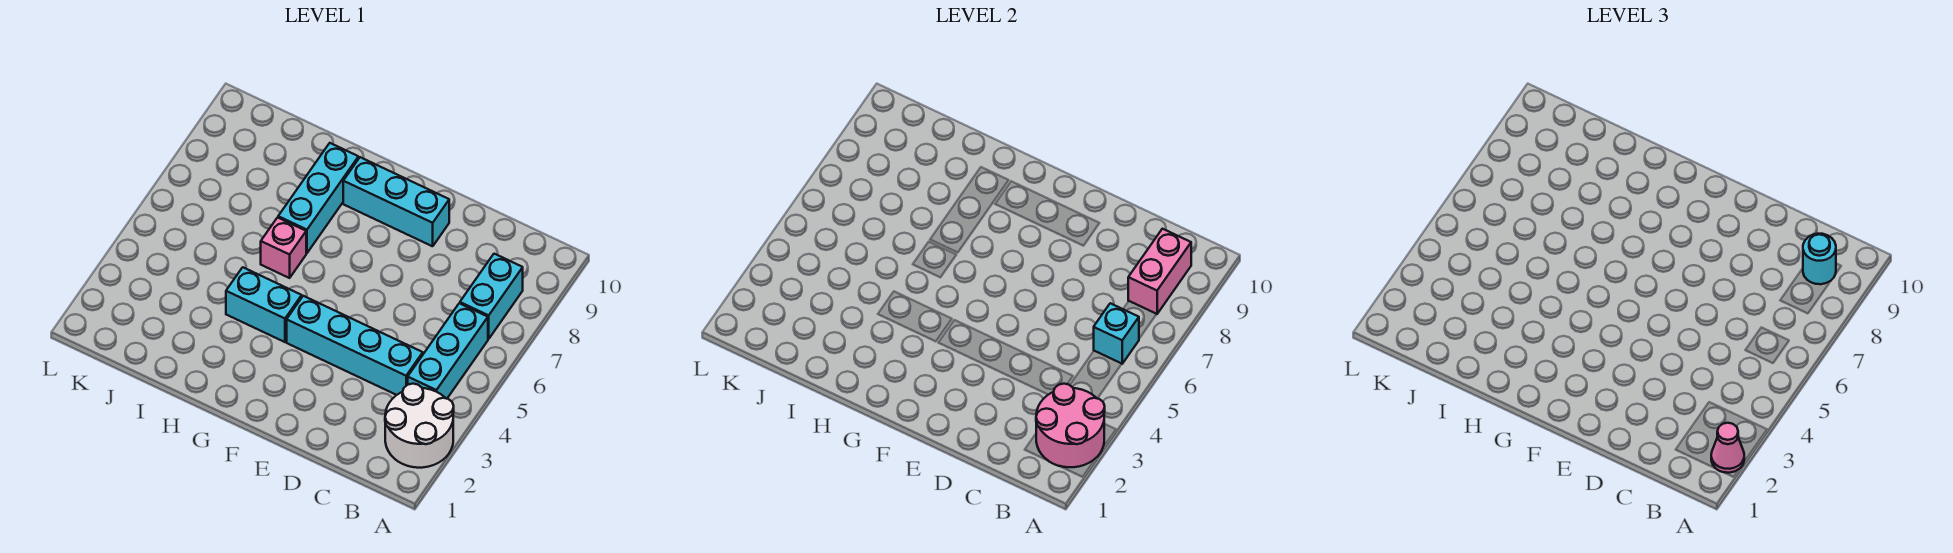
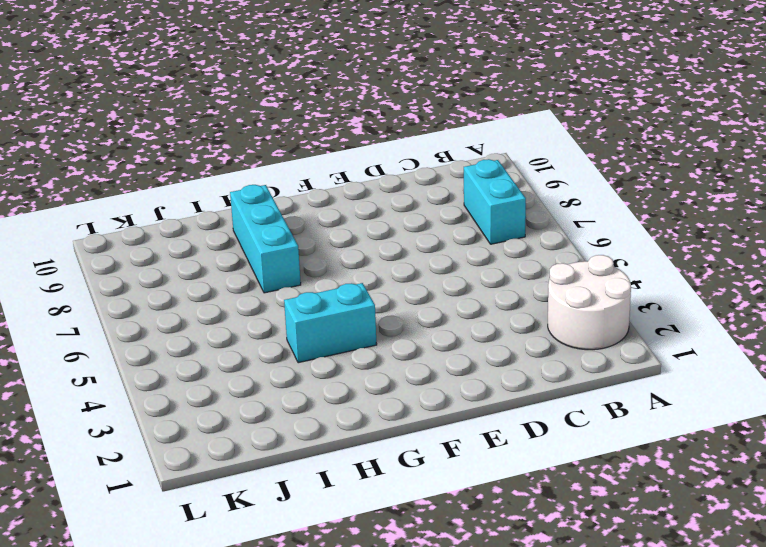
none -> cyan 1x3 brick [408,303,488,399]
none -> cyan 1x4 brick [287,296,423,395]
none -> cyan 1x3 brick [343,157,449,246]

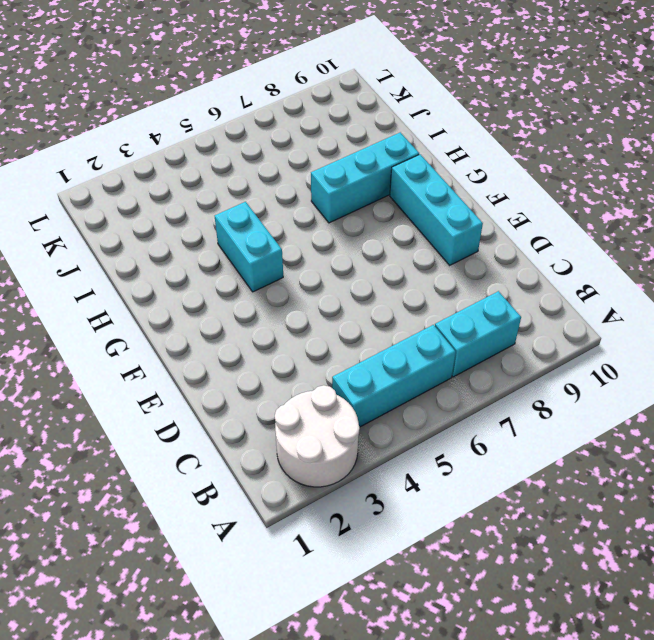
none -> cyan 1x4 brick [287,296,423,395]
none -> pink 1x1 brick [261,218,306,278]
none -> pink 2x2 round brick [1036,384,1105,467]

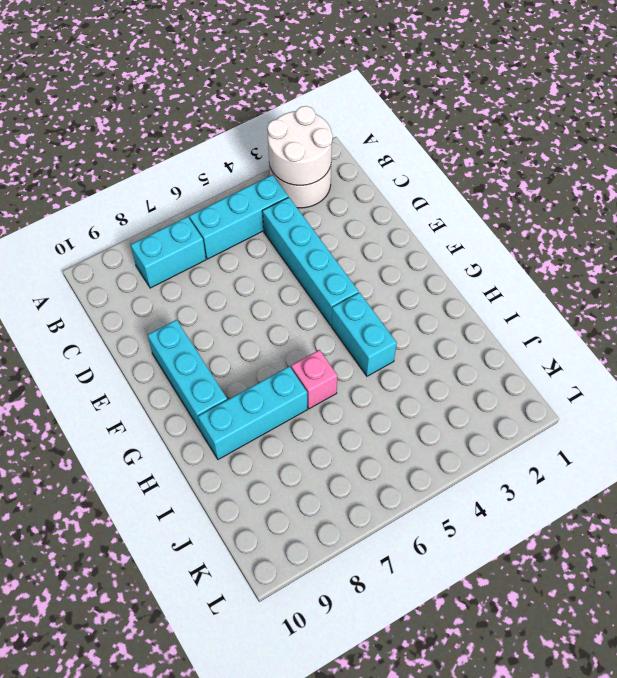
white 2x2 round brick [267,106,333,185] -> pink 2x2 round brick [1036,384,1105,467]
none -> cyan 1x1 brick [1094,303,1139,364]
none -> pink 1x2 brick [1128,229,1191,314]
none -> pink 1x1 cone [1711,423,1744,473]

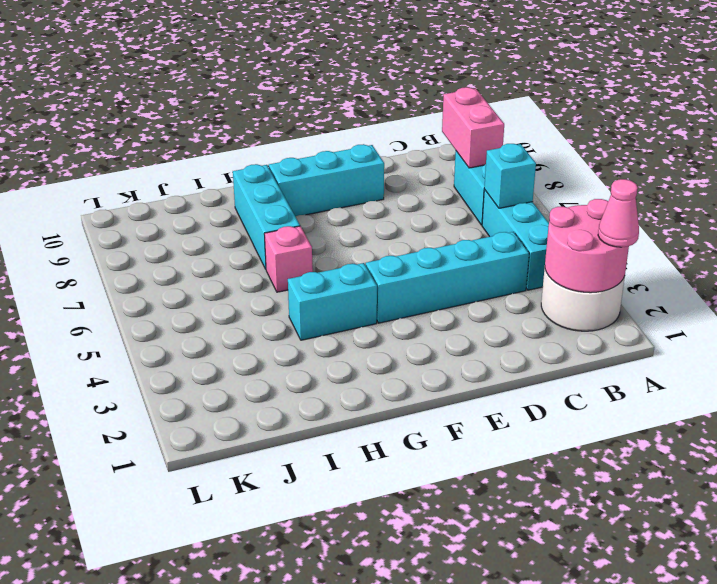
none -> cyan 1x1 round brick [1803,234,1836,284]

